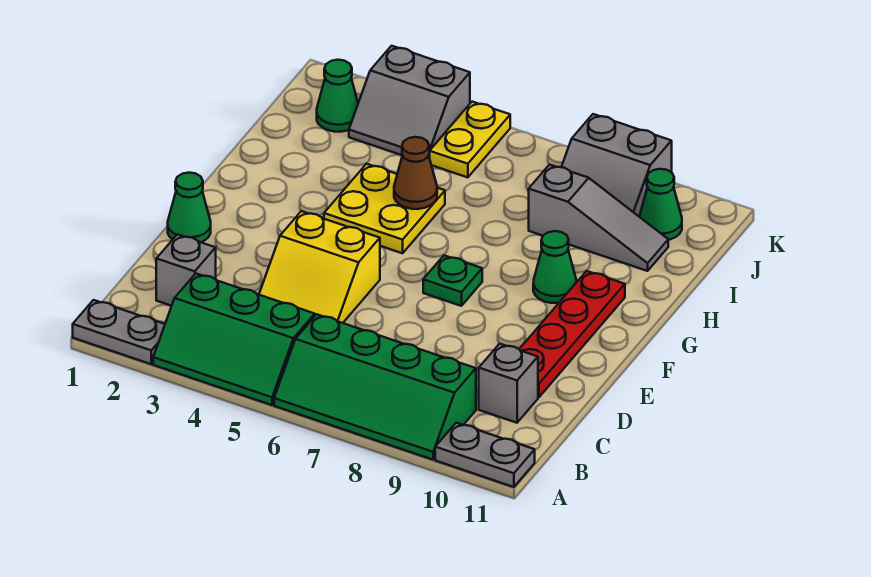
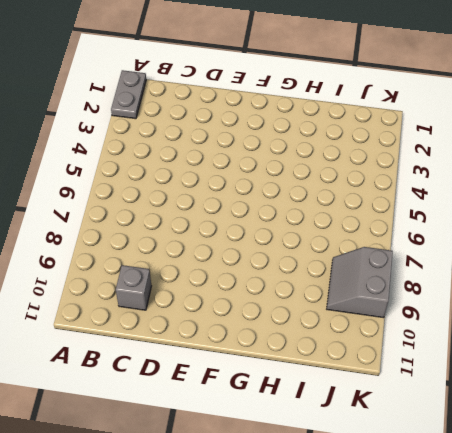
none -> green 2x3 slope [153,274,315,405]
none -> green 2x4 slope [274,314,476,460]
none -> grey 1x2 plate [435,423,535,487]

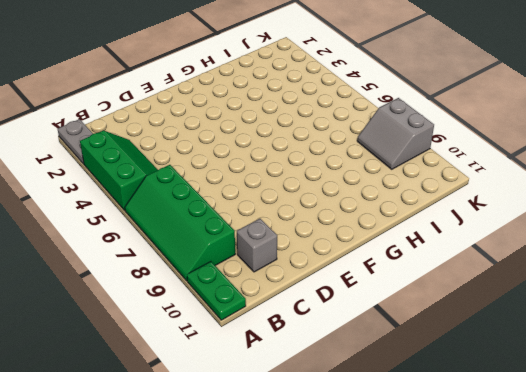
green 2x3 slope [80,130,158,210] -> green 2x3 slope turned to [153,274,315,405]
green 1x2 plate [187,262,246,320] -> grey 1x2 plate [435,423,535,487]
none -> grey 1x1 brick [156,234,216,306]
none -> yellow 2x2 slope [259,211,380,323]
none -> red 1x4 plate [519,271,625,398]

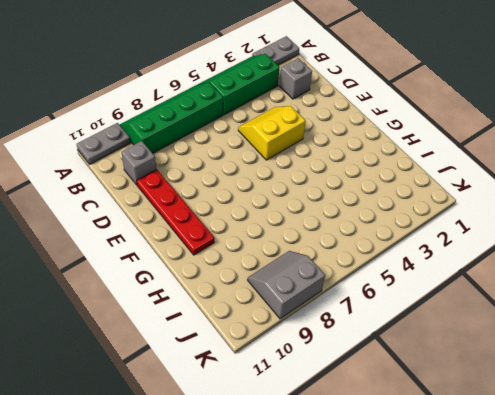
none -> green 1x1 cone [168,173,211,242]
none -> green 1x1 plate [423,255,482,306]
none -> yellow 2x2 plate [324,164,445,253]

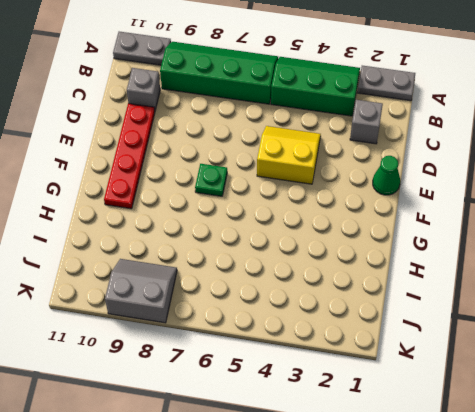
none -> yellow 2x2 plate [324,164,445,253]
none -> green 1x1 cone [533,231,577,303]
none -> grey 1x3 slope [529,165,668,271]

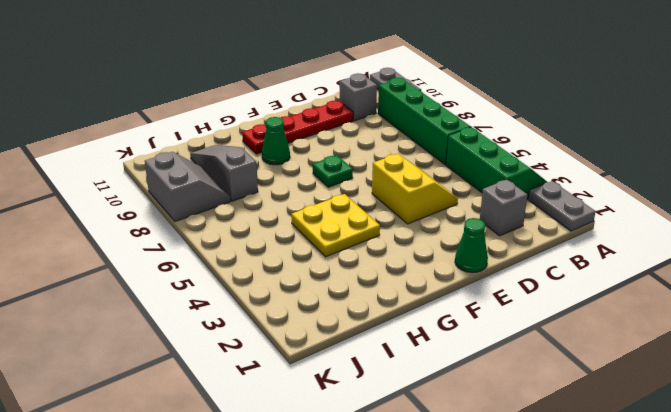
none -> green 1x1 cone [317,60,358,132]
none -> grey 2x2 slope [349,46,470,158]
none -> yellow 1x2 plate [430,102,510,178]

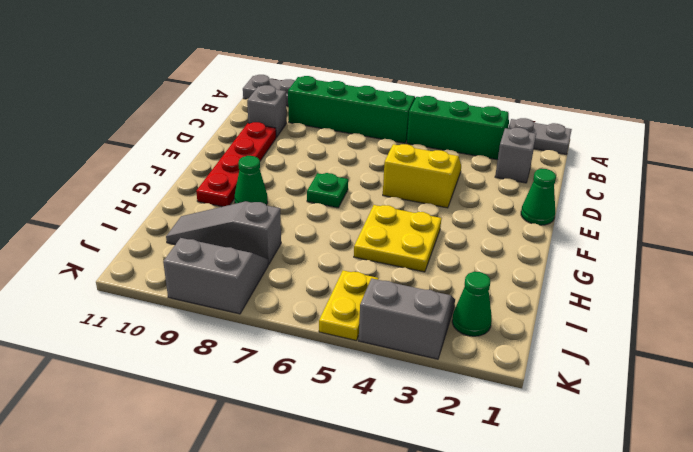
none -> green 1x1 cone [639,169,682,240]
none -> brown 1x1 cone [394,137,437,209]

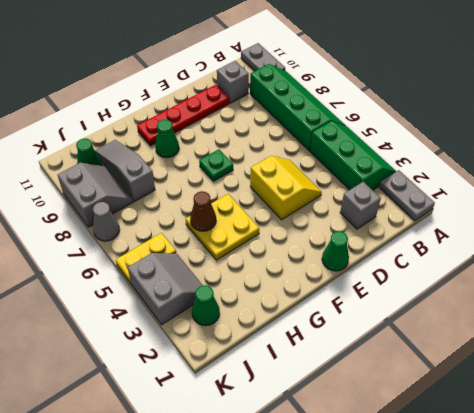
grey 1x1 cone [93,202,120,241] -> none

